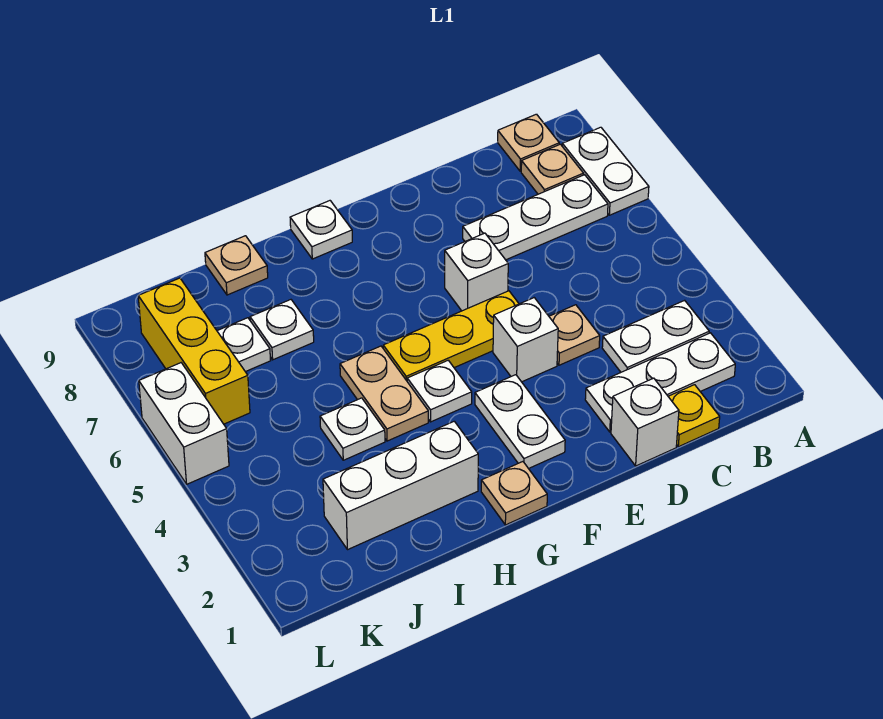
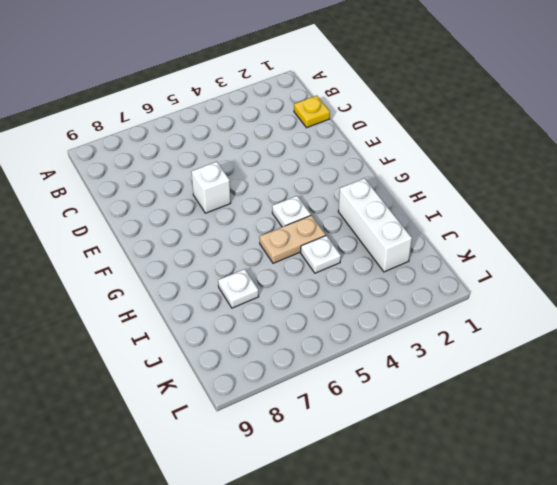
none -> white 1x2 plate [562,127,649,215]
none -> white 1x3 plate [585,333,735,432]
none -> white 1x2 plate [602,300,709,372]

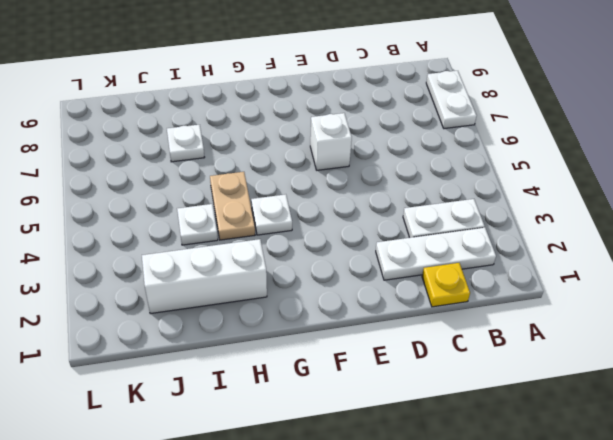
none -> white 1x3 plate [463,175,608,260]
none -> tan 1x1 plate [521,144,584,194]
none -> tan 1x1 plate [498,114,559,171]

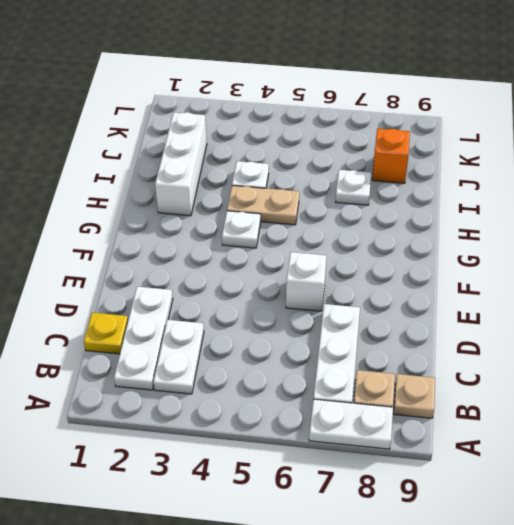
orange 1x1 brick [372,129,410,183] -> none
none -> white 1x1 brick [611,378,679,466]
none -> tan 1x1 plate [549,305,600,365]
none -> white 1x1 brick [493,298,558,382]

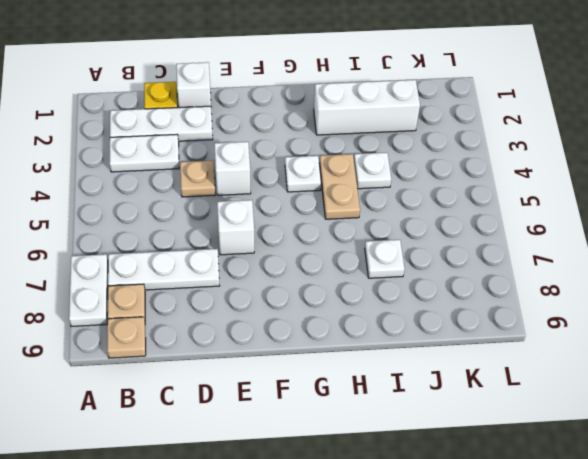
none -> yellow 1x3 plate [383,291,519,381]
none -> white 1x2 plate [475,375,565,469]
none -> tan 1x1 plate [481,462,547,525]

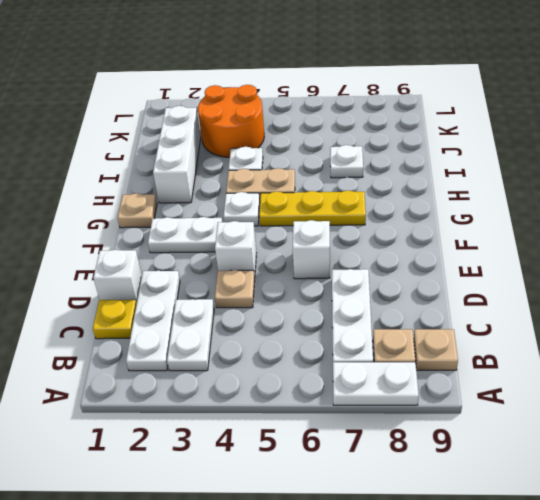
yellow 1x3 plate [259,191,366,226] -> yellow 1x3 plate turned to [383,291,519,381]
orange 2x2 round brick [198,85,264,157] -> none
none -> white 1x1 plate [290,201,352,259]
none -> tan 1x1 plate [205,236,268,295]
none -> white 1x1 plate [217,318,270,372]

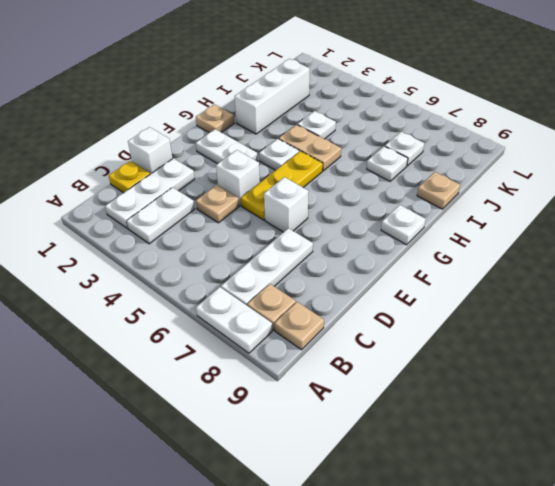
none -> yellow 1x3 brick [138,278,250,424]
none -> white 1x2 brick [139,363,229,484]

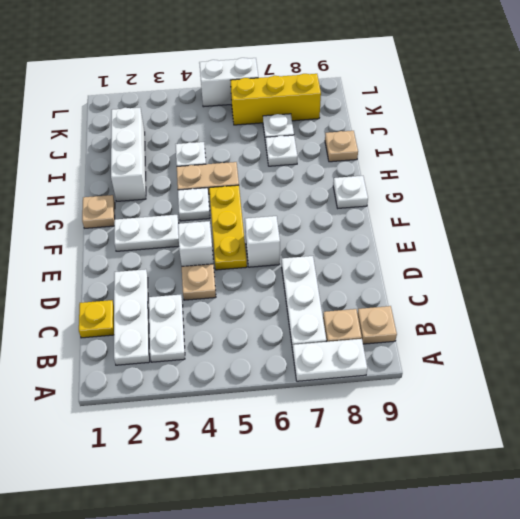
none -> white 1x1 brick [611,378,679,466]

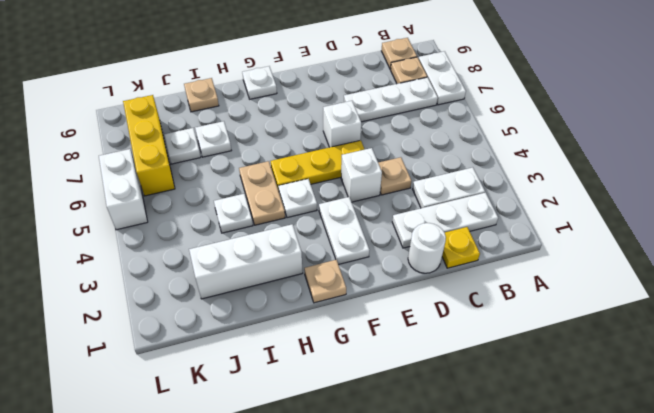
white 1x1 round brick [408,223,446,273] -> white 1x1 brick [611,378,679,466]

